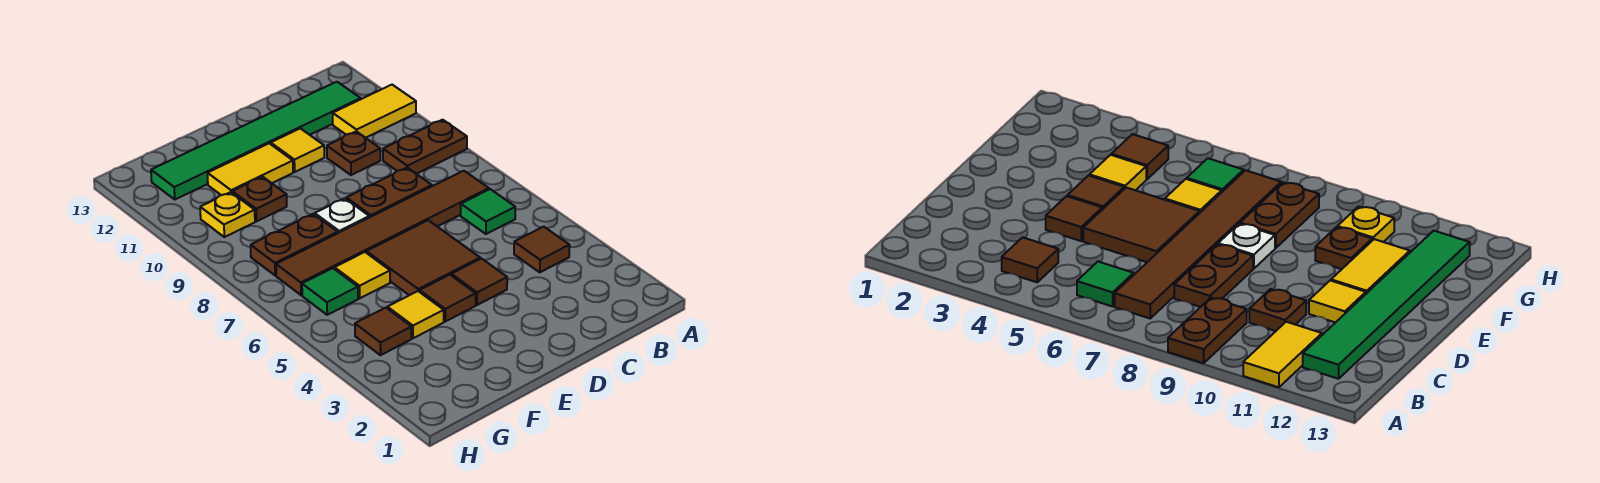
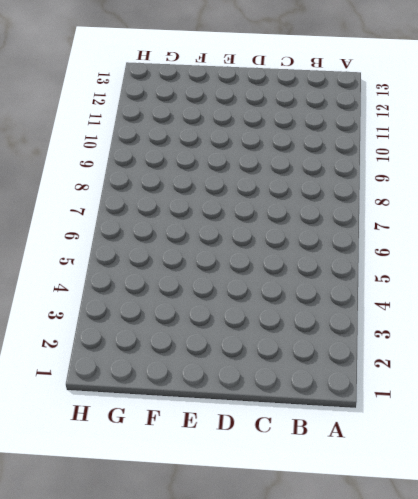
none -> brown 1x2 plate [383,120,467,174]
none -> yellow 1x2 tile [333,85,416,138]
none -> brown 1x1 tile [514,227,570,272]

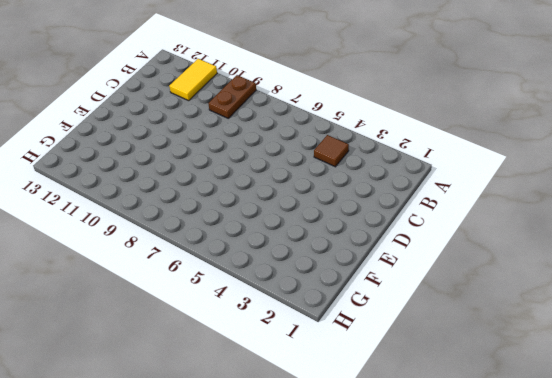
none -> green 1x1 tile [461,189,515,234]
none -> brown 1x6 tile [276,171,489,295]
none -> green 1x6 tile [151,82,361,199]

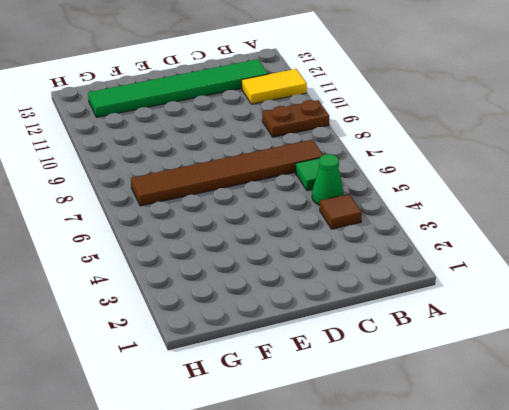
green 1x1 cone [312,154,344,205] -> none
none -> brown 1x2 plate [346,168,432,217]
none -> brown 1x1 plate [327,131,380,175]
none -> brown 1x1 tile [451,259,507,305]

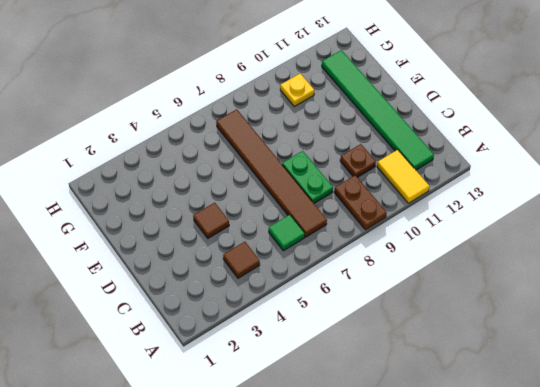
green 1x2 plate [282,151,333,203] -> brown 1x2 plate [346,168,432,217]
none -> brown 2x2 tile [367,220,480,295]
none -> yellow 1x1 tile [271,128,324,172]
none -> brown 1x1 tile [420,275,476,322]

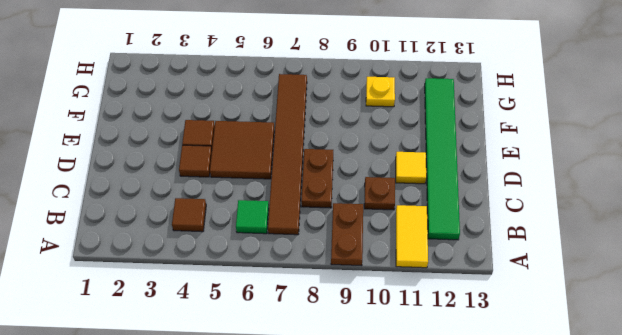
none -> white 1x1 plate [315,198,369,233]
none -> yellow 1x2 tile [208,143,293,195]
none -> yellow 1x1 tile [387,291,444,338]

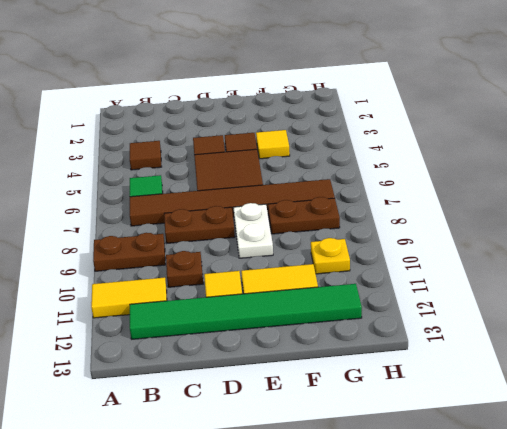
white 1x2 plate [233,203,273,258] -> white 1x1 plate [315,198,369,233]
none -> yellow 1x1 tile [334,252,390,298]
none -> brown 1x1 plate [232,177,287,221]
none -> brown 1x1 tile [355,308,411,355]

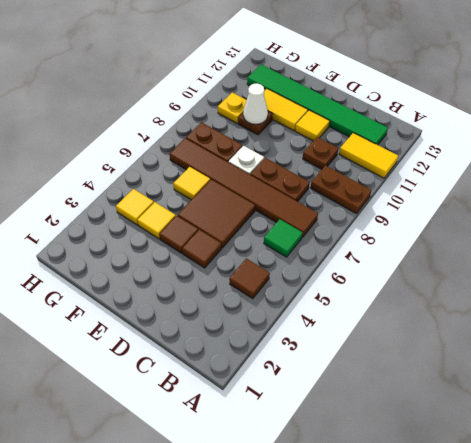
white 1x1 cone [243,84,268,124] -> none
yellow 1x1 tile [116,189,154,225] -> brown 1x1 tile [355,308,411,355]
none -> green 1x1 tile [302,268,358,315]

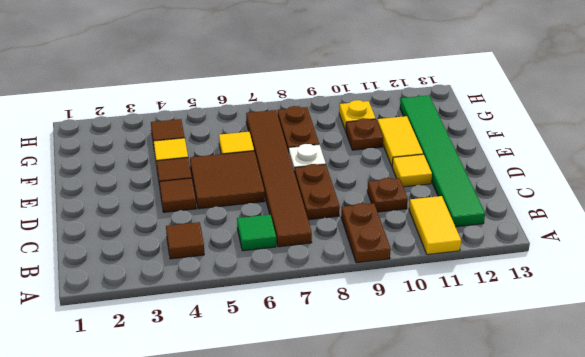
none -> green 1x1 tile [302,268,358,315]

